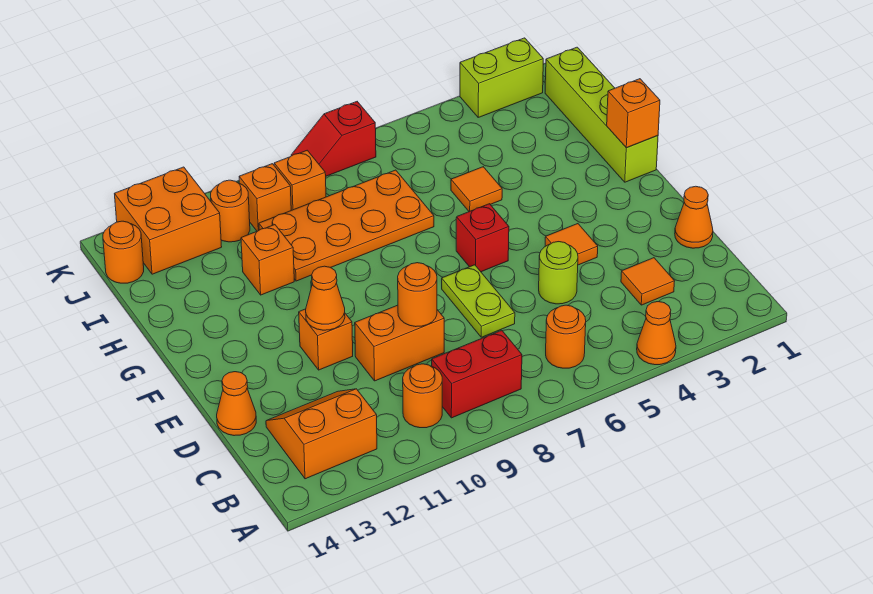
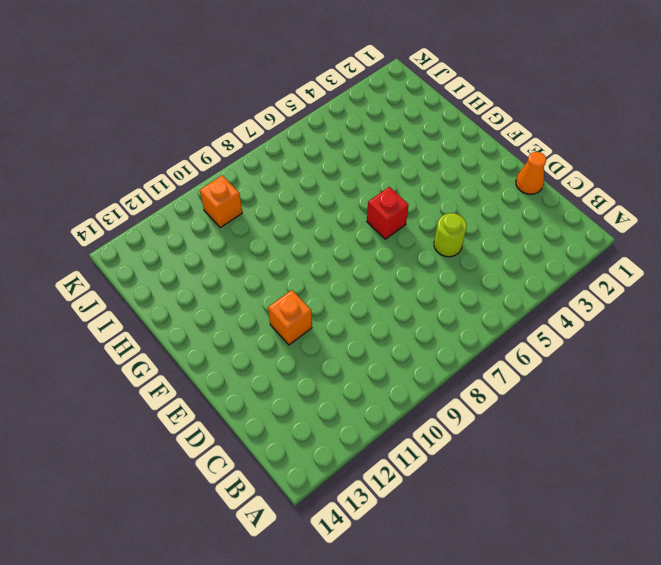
none -> orange 1x1 cone [637,302,676,365]
none -> orange 1x1 round brick [546,305,586,368]
none -> red 1x2 brick [432,330,522,418]

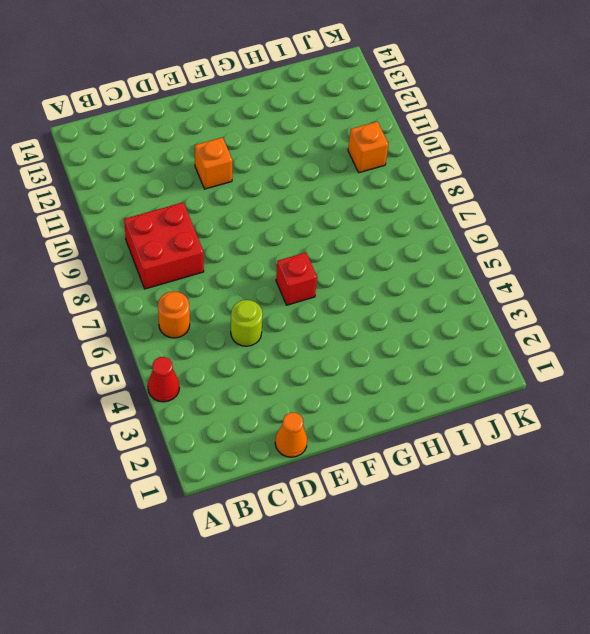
red 1x1 cone [148,357,179,402] -> orange 1x1 cone [637,302,676,365]
red 2x2 brick [124,203,204,289] -> red 1x2 brick [432,330,522,418]
none -> orange 1x1 round brick [403,364,442,428]
none -> orange 2x2 slope [266,389,377,479]
none -> orange 1x1 tile [621,258,675,305]

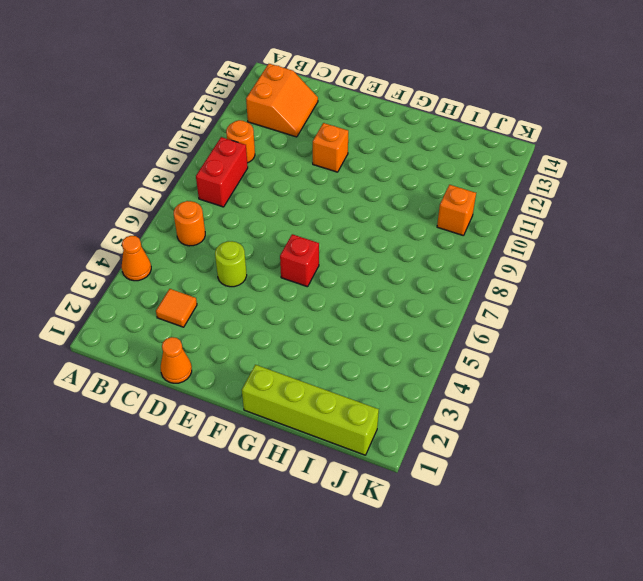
none -> lime 1x2 plate [442,265,515,337]
none -> orange 1x2 brick [355,305,444,381]
none -> orange 1x1 cone [217,372,256,436]

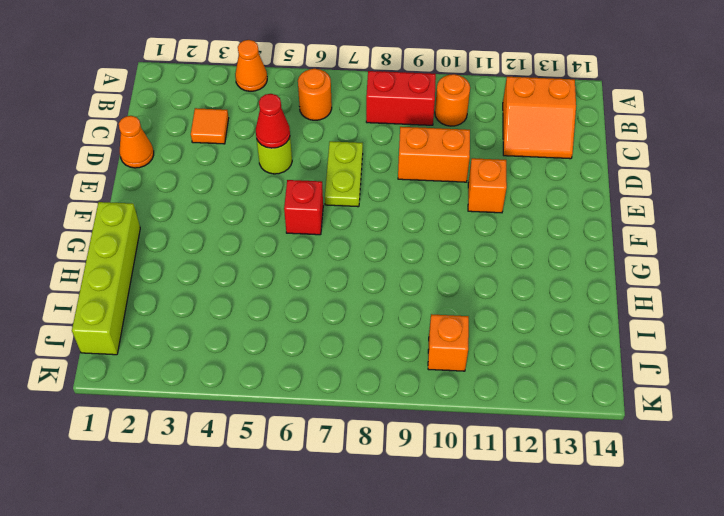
red 1x1 cone [256,94,290,148] -> none
none -> orange 1x1 cone [217,372,256,436]
none -> orange 1x1 tile [545,224,598,265]
none -> orange 1x1 tile [451,167,502,212]

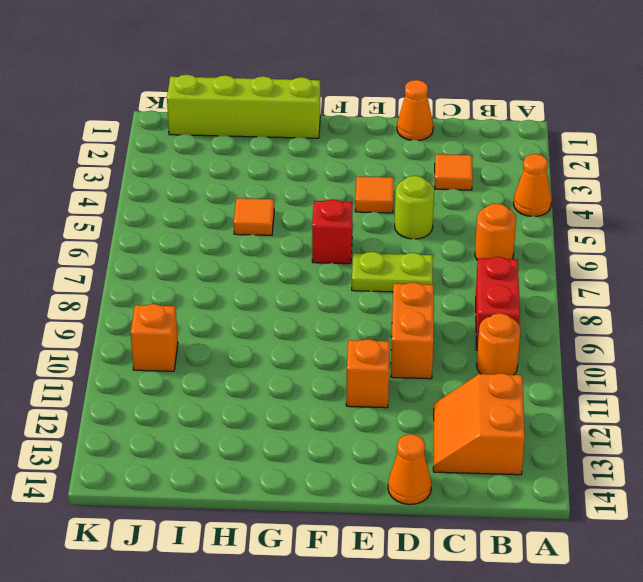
none -> orange 2x4 plate [259,170,434,281]
none -> orange 1x1 brick [241,225,294,295]
none -> orange 1x1 brick [274,150,326,210]

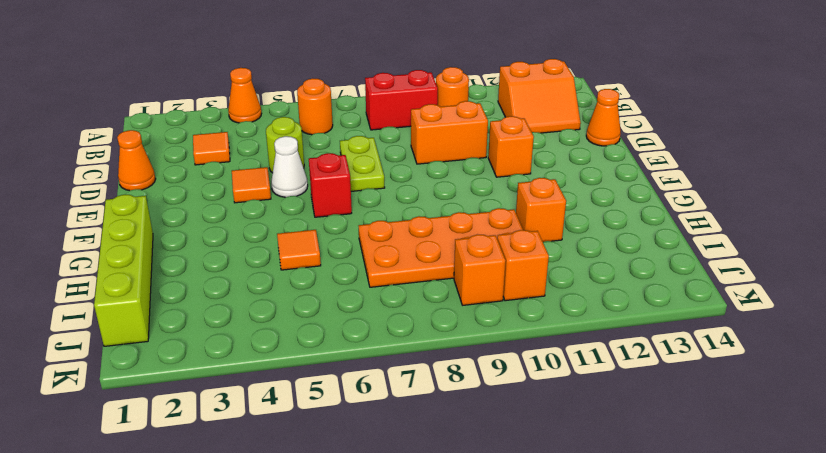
white 1x1 cone [271,136,308,197] -> none
none -> orange 1x1 round brick [211,180,250,242]
none -> orange 2x2 brick [115,167,222,274]
none -> orange 1x1 round brick [103,221,144,283]

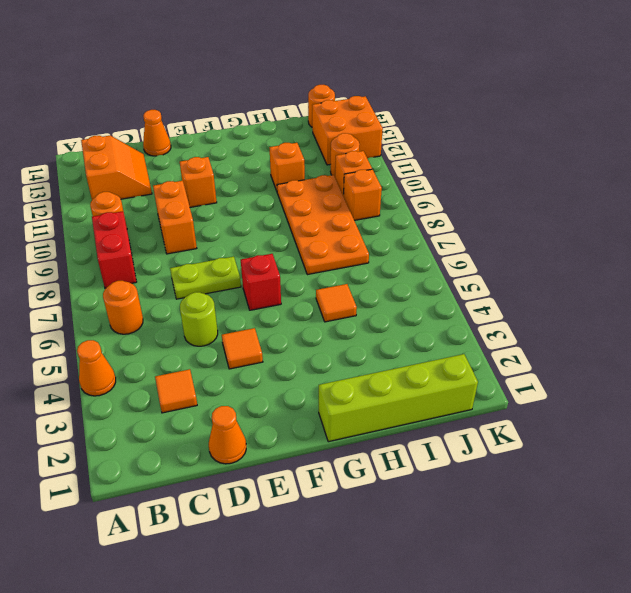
none -> lime 1x2 brick [460,38,543,117]
none -> red 1x2 slope [291,102,376,176]
none -> orange 1x1 round brick [398,263,437,327]

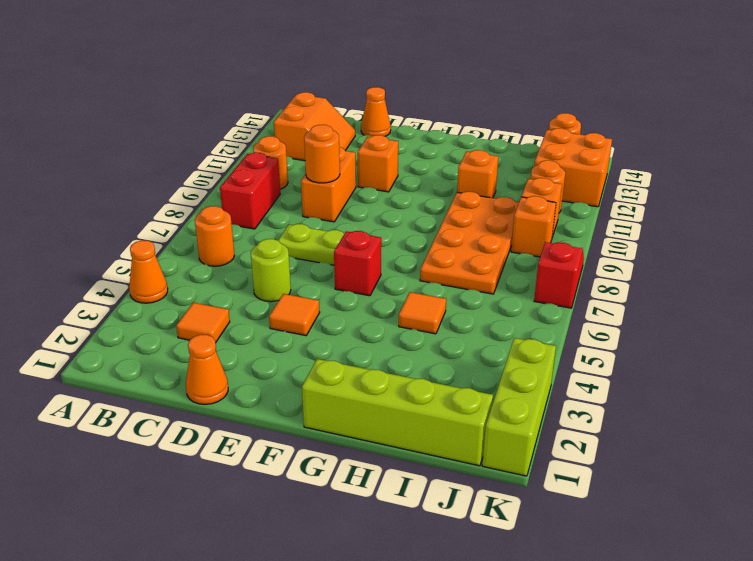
lime 1x3 brick [482,338,556,476] -> lime 1x2 brick [460,38,543,117]
none -> orange 1x1 cone [306,266,345,330]
none -> orange 1x1 brick [607,79,660,148]

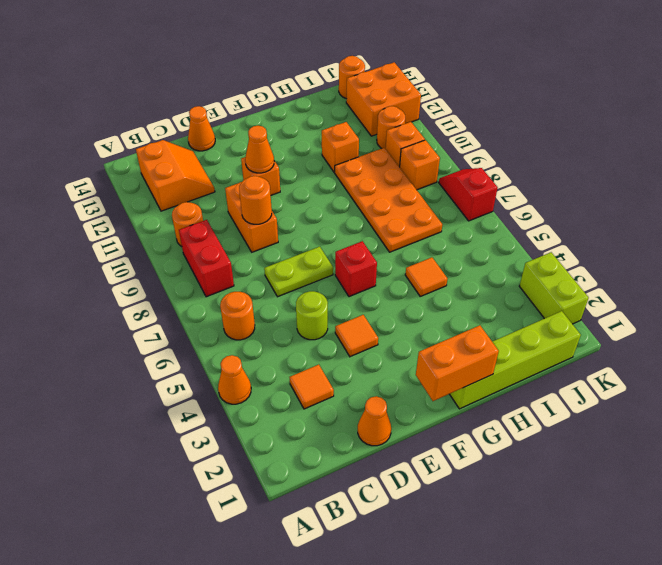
orange 1x2 brick [416,325,499,401] -> orange 1x1 brick [607,79,660,148]

